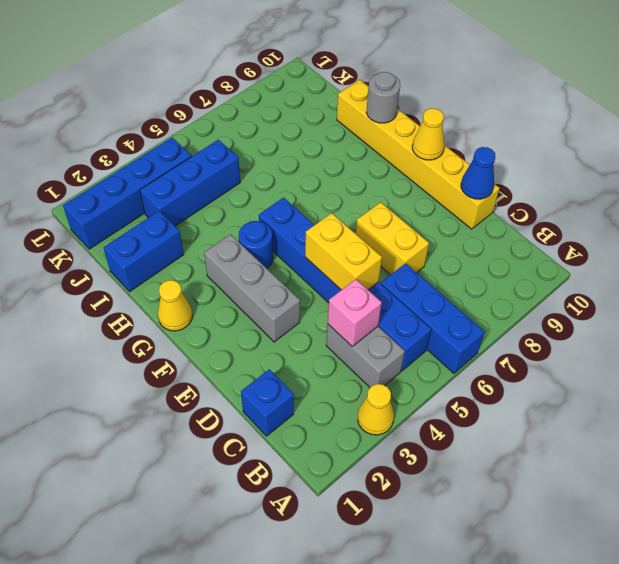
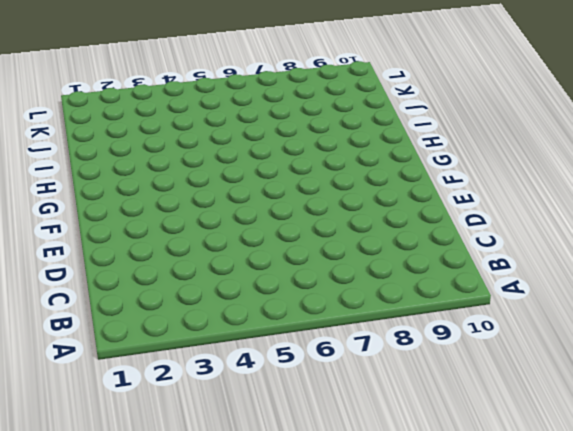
none -> yellow 1x1 cone [358,384,394,435]
none -> blue 1x3 brick [381,263,485,373]
none -> grey 1x2 brick [326,324,405,387]

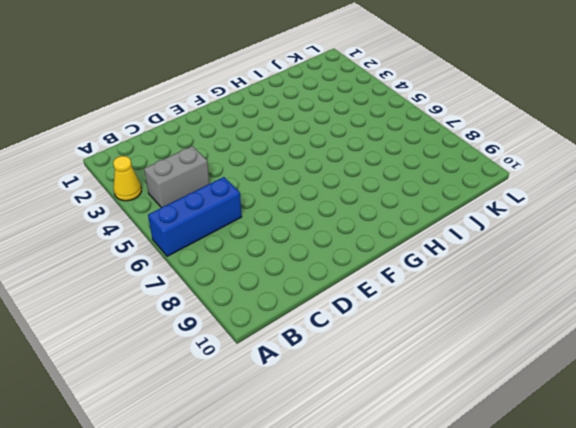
none -> blue 1x6 brick [259,198,431,371]
none -> blue 1x1 brick [241,369,294,436]
none -> yellow 1x2 brick [356,202,429,275]

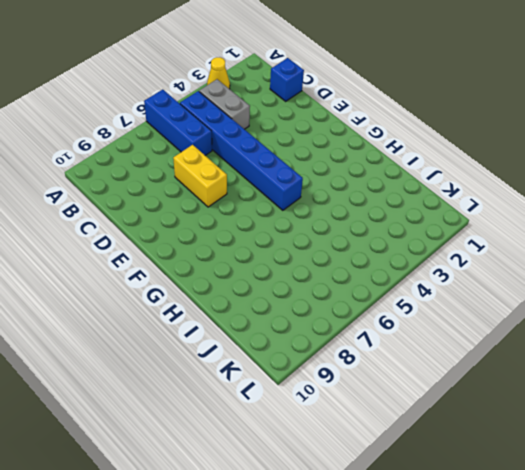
none -> yellow 1x6 brick [337,80,500,229]
none -> grey 1x3 brick [204,234,300,342]
none -> yellow 1x1 cone [158,280,192,331]

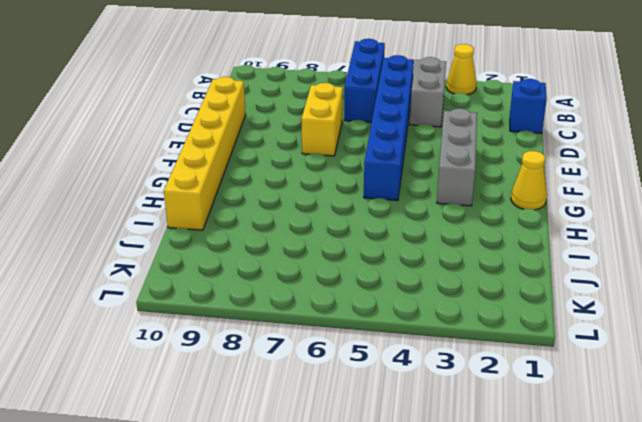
none -> blue 1x1 round brick [239,221,273,268]
none -> blue 1x2 brick [103,211,184,291]
none -> blue 1x3 brick [140,140,240,226]

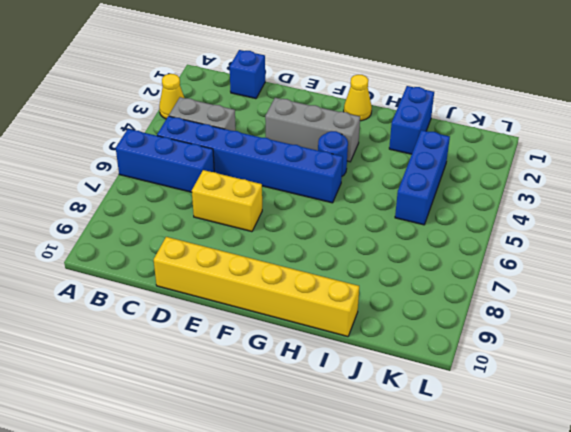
none -> blue 1x4 brick [63,138,192,249]
none -> pink 1x1 brick [328,279,382,346]
none -> yellow 1x2 brick [305,213,382,290]

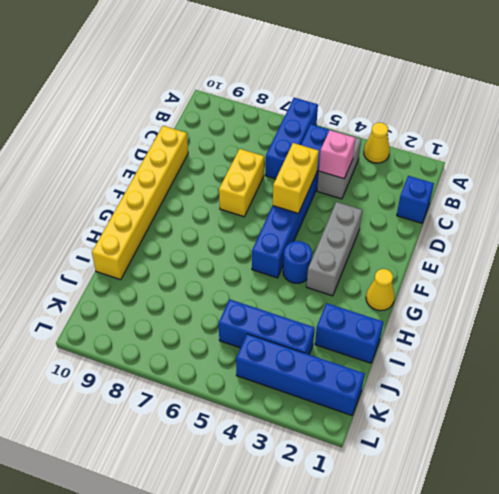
none -> blue 1x1 cone [461,147,495,199]
none -> yellow 1x1 cone [412,108,444,160]
none -> grey 1x1 round brick [366,72,400,123]

